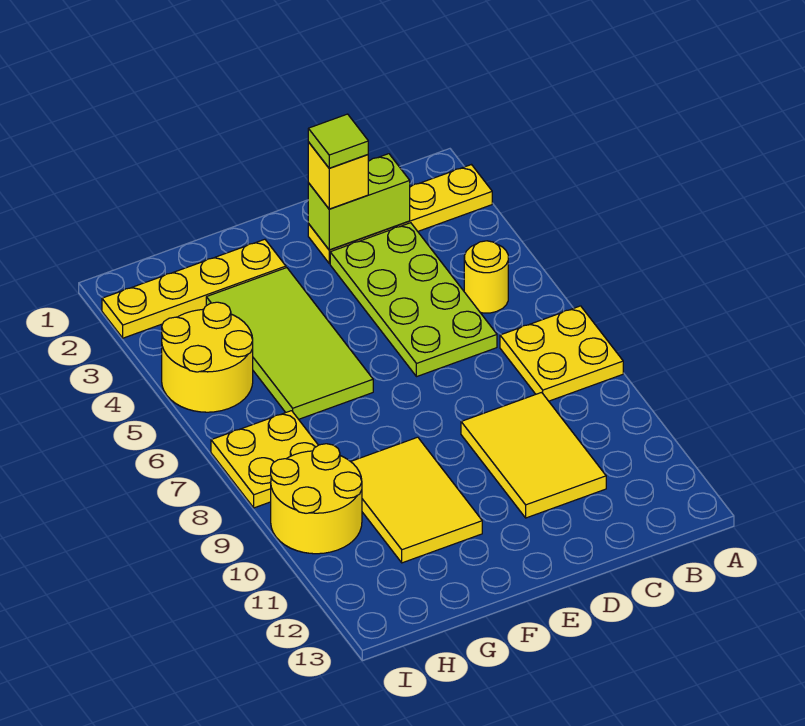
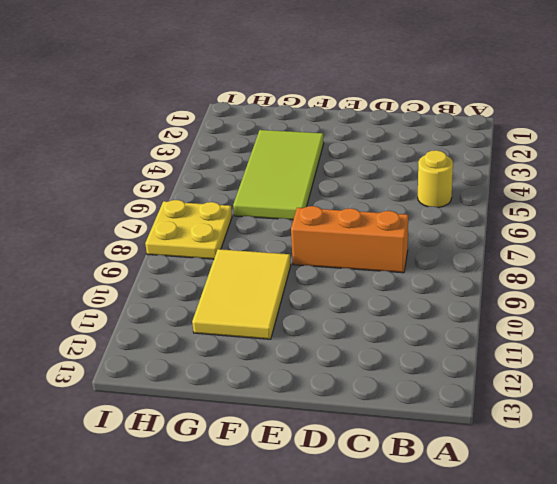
orange 1x3 brick [291,206,408,273] -> none
none -> yellow 1x4 plate [308,165,492,263]
none -> yellow 2x2 plate [500,306,623,401]
none -> lime 2x4 plate [330,223,497,377]

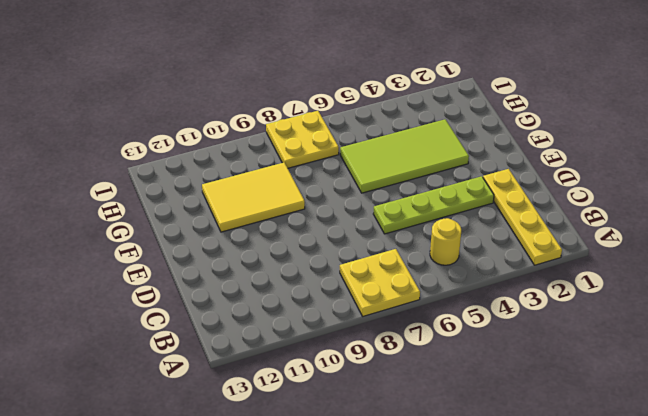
lime 1x4 plate [373,176,494,234] -> lime 2x4 plate [330,223,497,377]
none -> yellow 2x3 tile [461,392,606,518]
none -> yellow 1x4 plate [102,239,286,338]
none -> yellow 2x2 round brick [162,302,253,412]

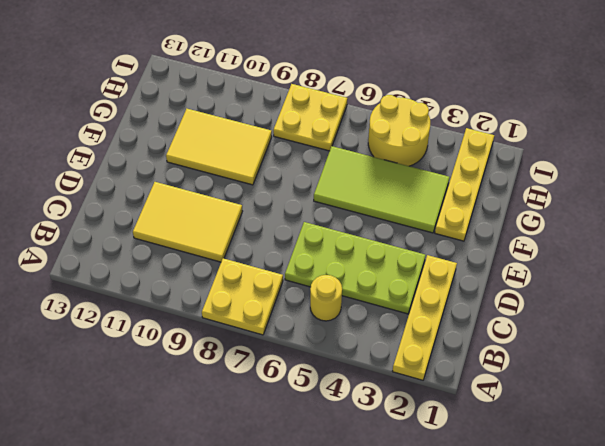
none -> yellow 2x2 round brick [271,444,362,554]
none -> lime 1x2 brick [308,154,410,250]
none -> yellow 1x1 brick [308,142,368,209]

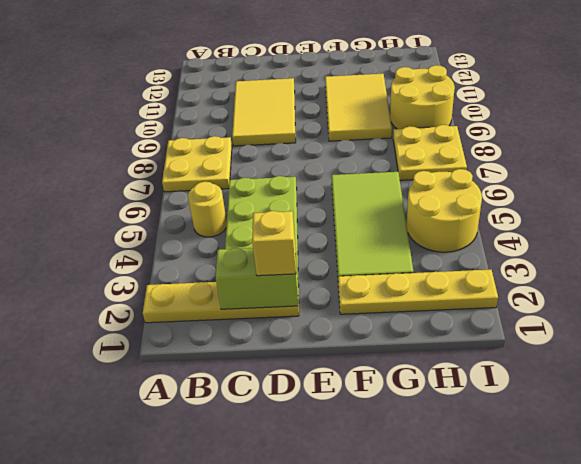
none -> lime 1x1 tile [308,114,368,168]

